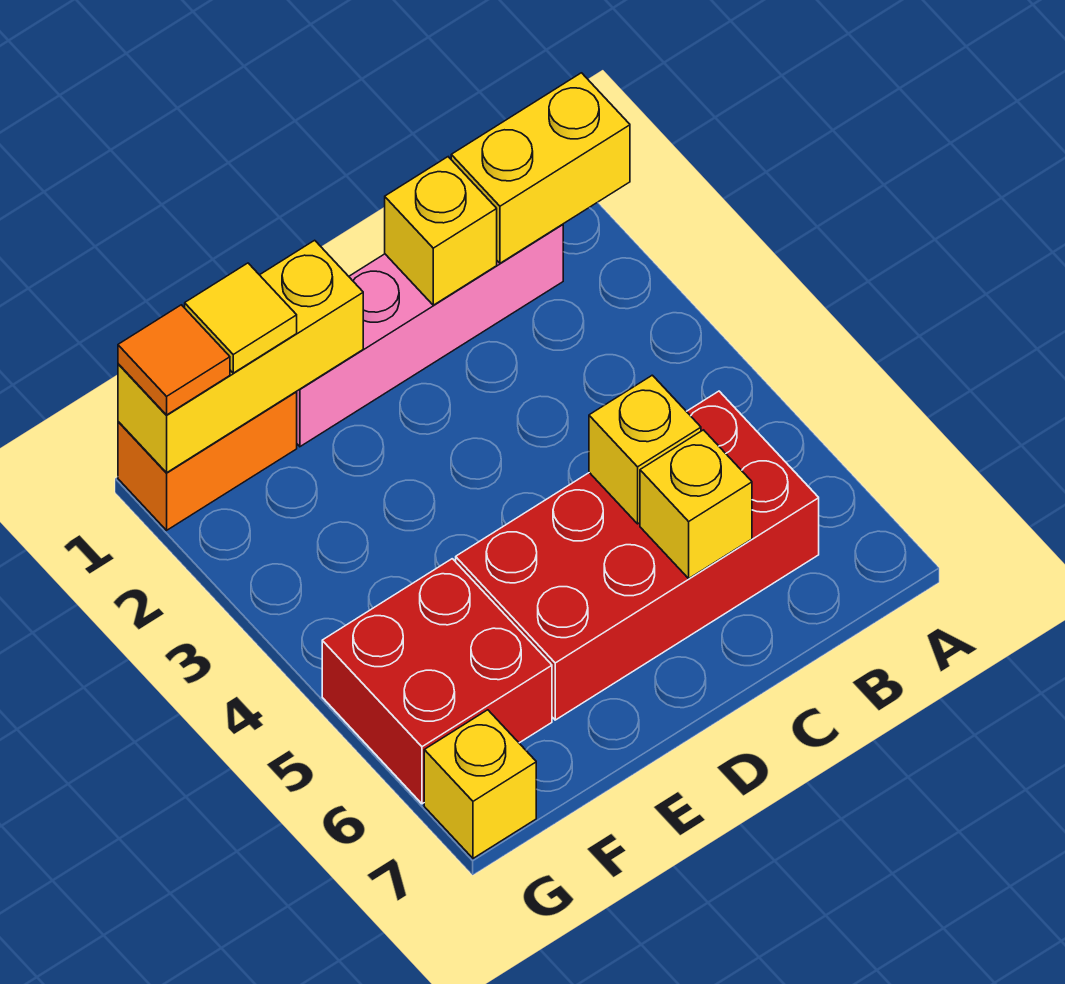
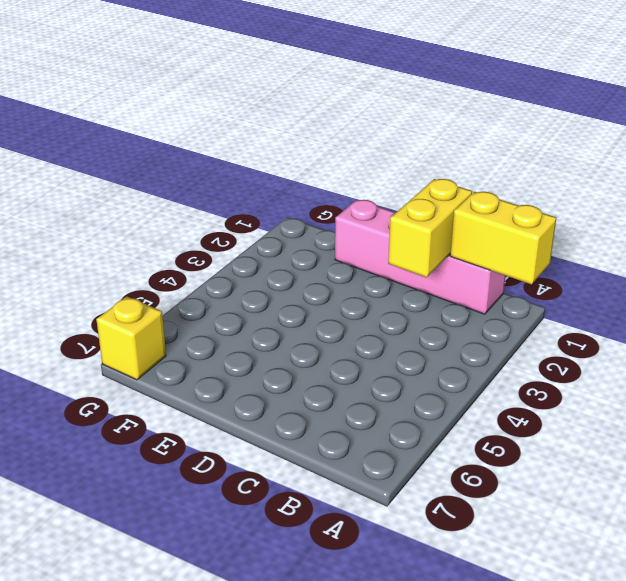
yellow 1x2 brick [388,179,472,277] -> yellow 1x1 brick [385,157,497,305]
none -> red 2x4 brick [456,391,819,720]
none -> orange 1x2 brick [118,392,297,530]
none -> red 2x2 brick [322,559,552,804]

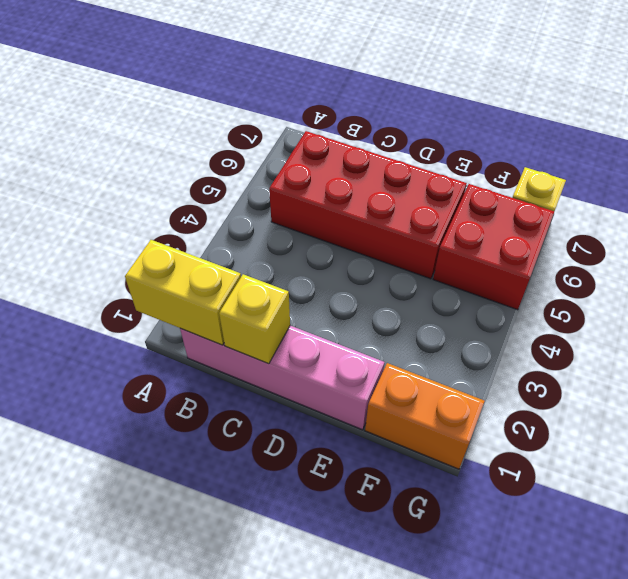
none -> yellow 1x1 brick [589,375,701,524]
none -> yellow 1x1 brick [640,430,752,578]
none -> yellow 1x3 brick [118,240,363,473]

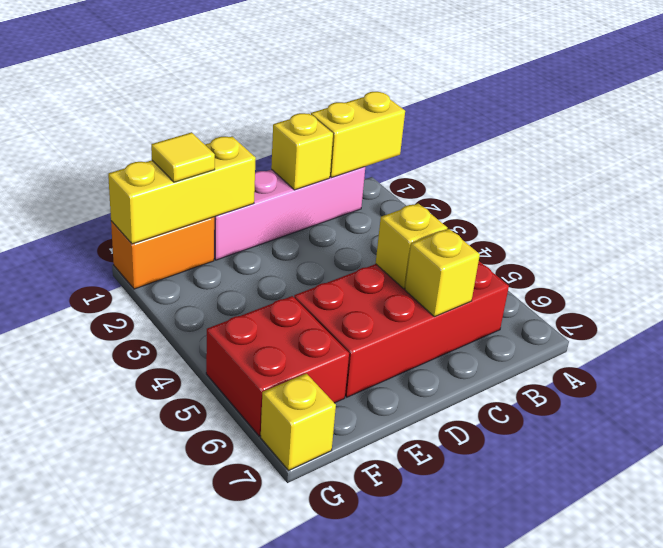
none -> orange 1x1 tile [118,305,230,415]

